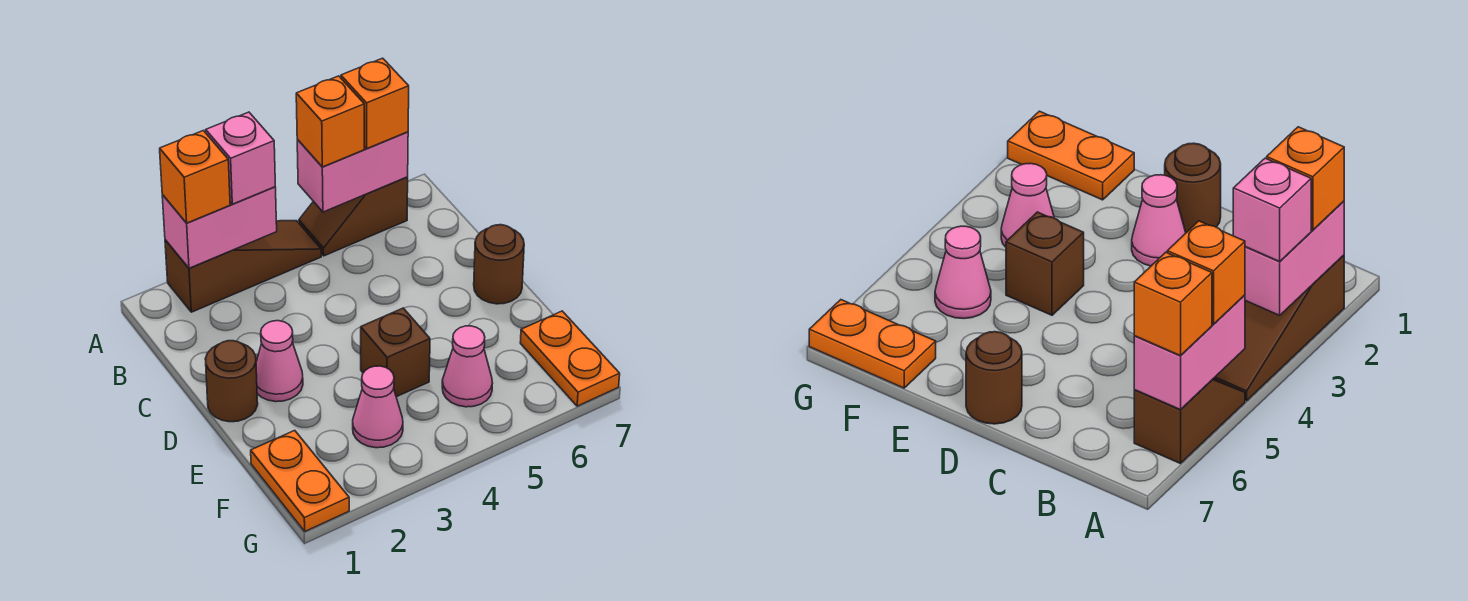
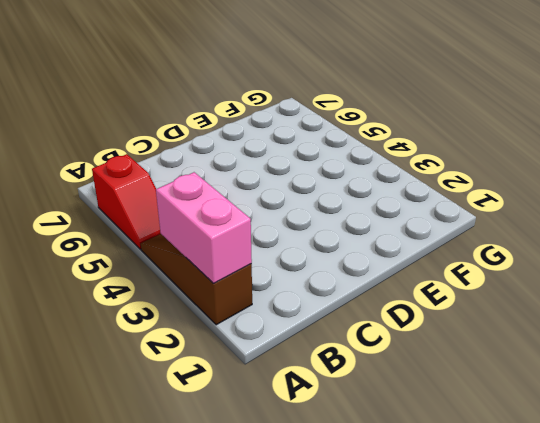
red 1x2 slope [92,154,161,249] -> brown 1x2 slope [299,177,408,256]
none -> brown 1x1 round brick [205,341,258,422]
none -> pink 1x1 cone [256,321,303,402]
none -> brown 1x1 round brick [474,225,524,304]

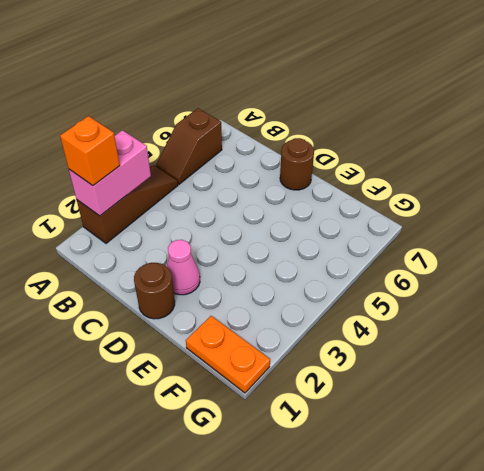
none -> brown 1x1 brick [361,308,430,397]
none -> pink 1x1 cone [353,366,403,448]
none -> pink 1x1 cone [442,326,492,407]

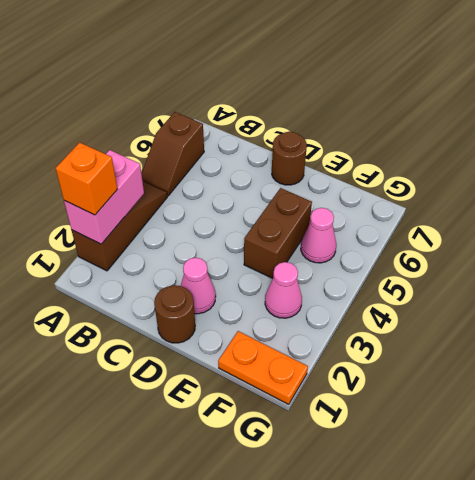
brown 1x2 brick [244,188,312,278] -> brown 1x1 brick [361,308,430,397]
none -> orange 1x2 plate [520,311,620,406]
none -> pink 1x2 brick [297,132,408,212]
none -> pink 1x1 brick [206,112,275,204]

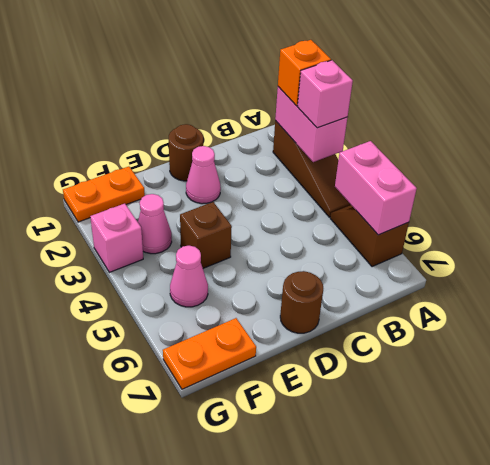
pink 1x1 brick [90,204,143,272] -> none
none -> orange 1x1 brick [296,76,364,167]
none -> orange 1x1 brick [341,58,409,148]

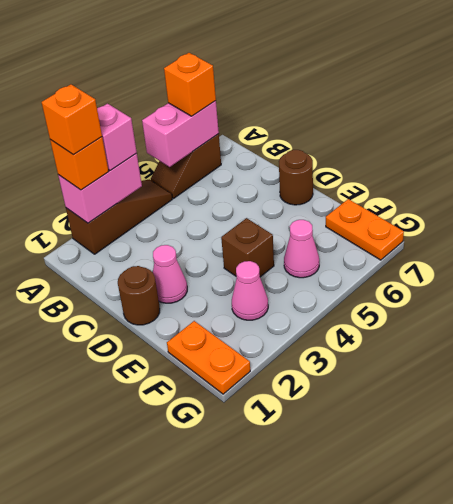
orange 1x1 brick [42,84,102,155] -> orange 1x1 brick moved to [296,76,364,167]

